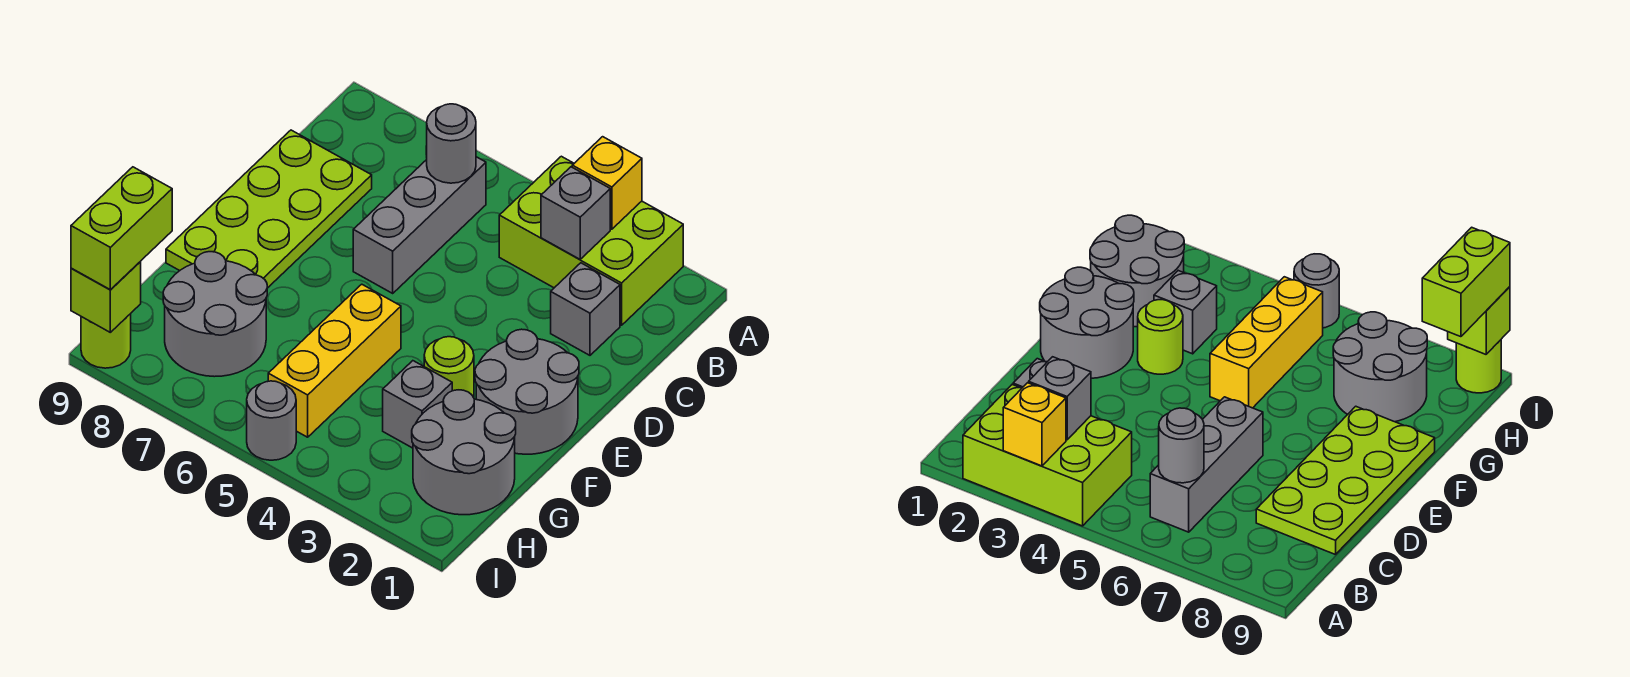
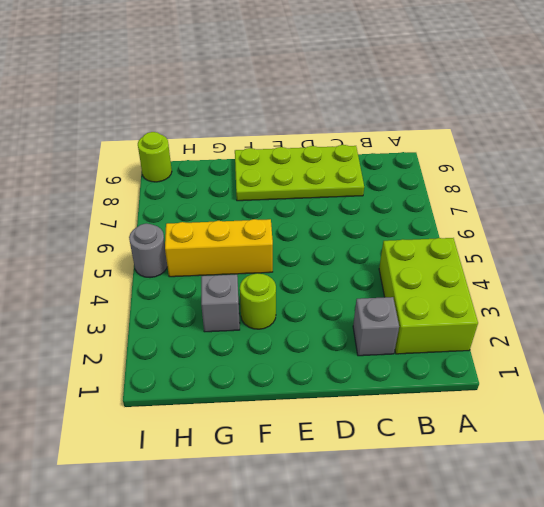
none -> grey 1x3 brick [353,157,486,293]
none -> grey 2x2 round brick [475,329,579,454]
none -> grey 2x2 round brick [412,390,516,515]

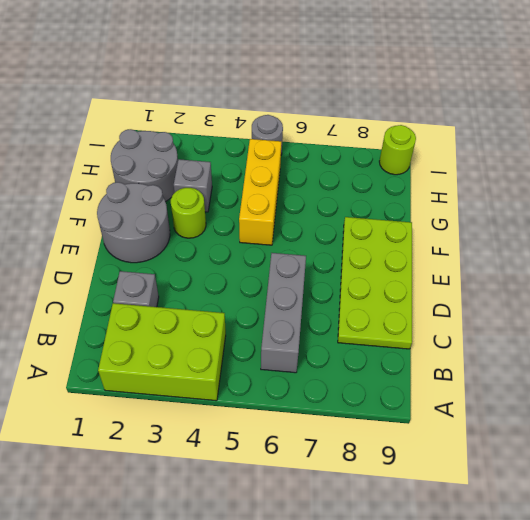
none -> grey 2x2 round brick [163,252,267,377]
none -> yellow 1x1 brick [572,137,642,229]
none -> grey 1x1 brick [541,167,610,259]

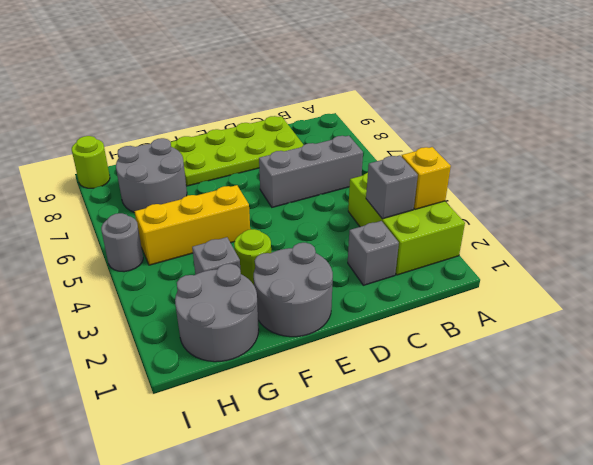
none -> grey 1x1 round brick [427,104,476,183]
none -> lime 1x1 brick [71,262,141,332]
none -> lime 1x2 brick [71,167,172,290]

